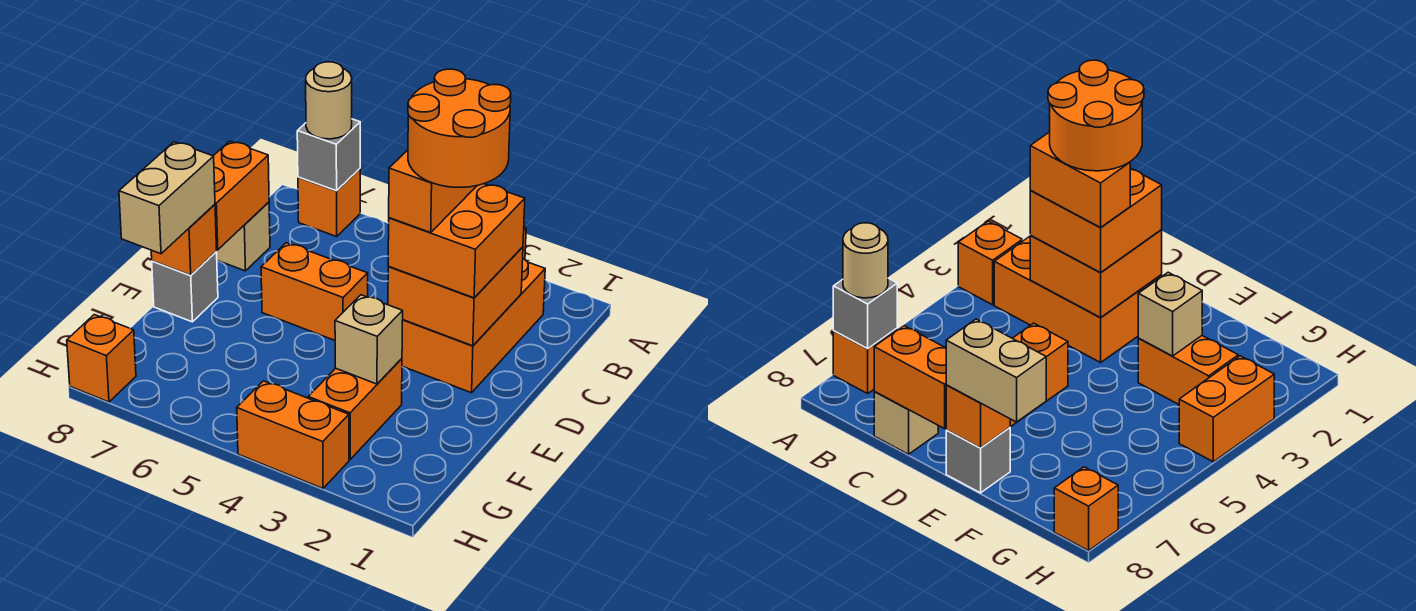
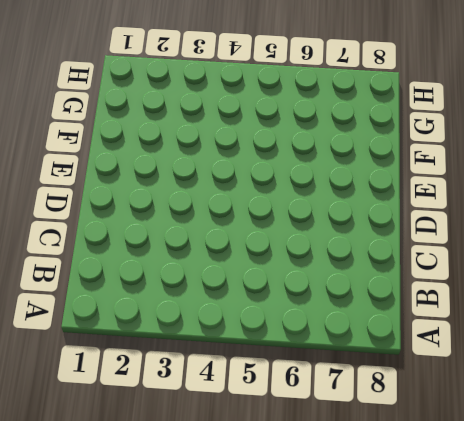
none -> orange 1x1 brick [958,221,1022,305]
none -> orange 1x1 brick [298,169,360,237]
none -> orange 2x3 brick [402,259,545,393]

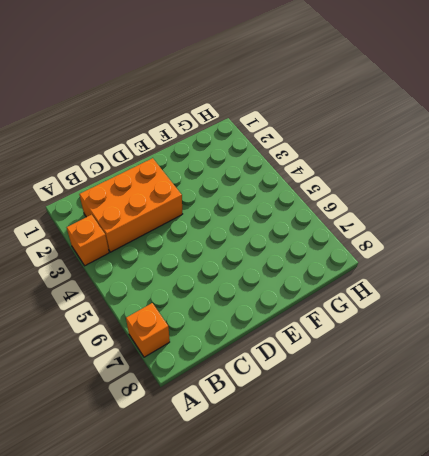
none -> tan 1x1 brick [216,202,270,271]
none -> orange 1x2 brick [261,243,368,340]
none -> grey 1x1 brick [152,252,218,322]

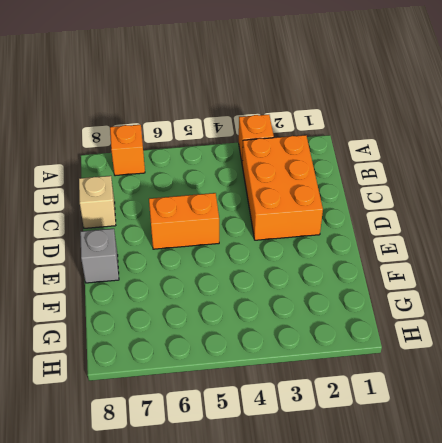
none -> orange 1x2 brick [308,359,402,459]
none -> orange 1x2 brick [237,381,349,488]
none -> orange 1x1 brick [67,315,136,402]

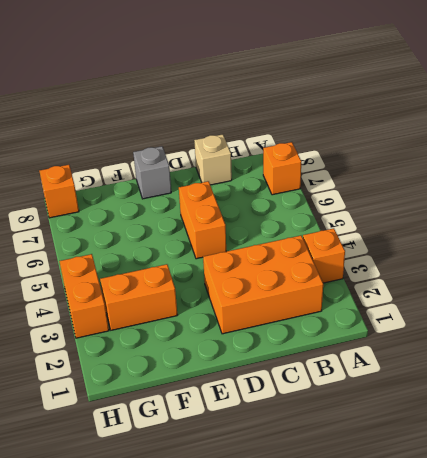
none -> grey 1x1 brick [297,119,360,191]
none -> orange 2x2 brick [388,247,523,346]
none -> orange 1x2 brick [214,141,269,250]

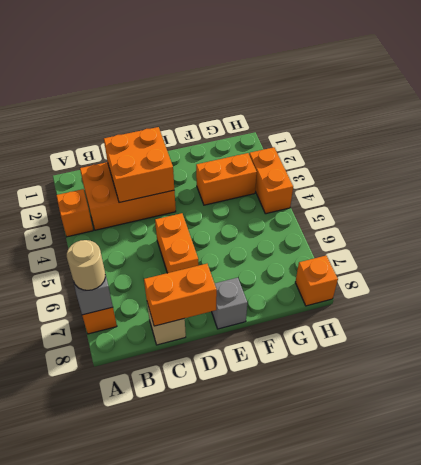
none -> orange 1x1 brick [151,204,217,275]
none -> tan 1x1 brick [335,295,403,384]
none -> orange 2x2 brick [388,184,525,298]

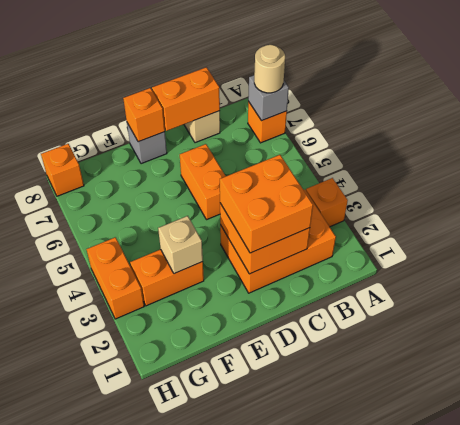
none -> tan 1x2 brick [119,142,215,254]
none -> orange 1x2 brick [389,150,476,233]
none -> orange 2x2 round brick [408,69,511,187]

